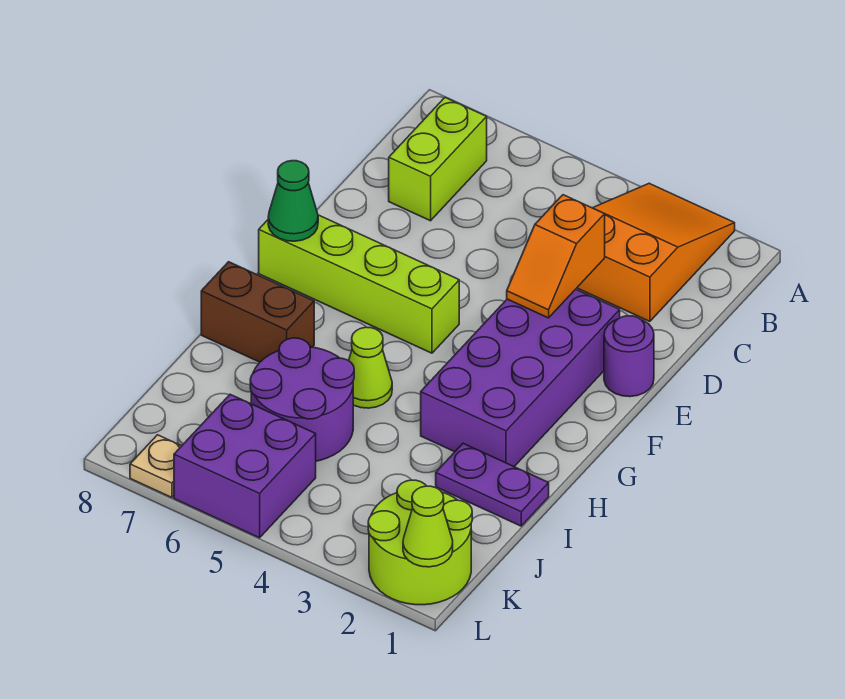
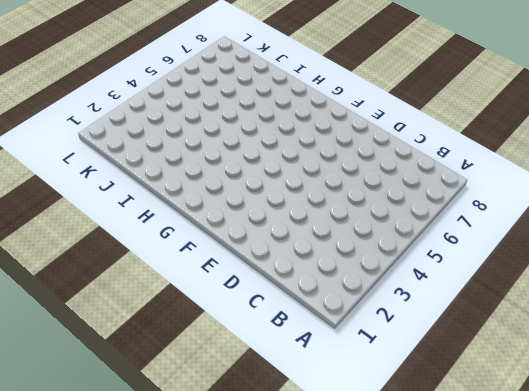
none -> orange 2x3 slope [577,183,735,321]
none -> lime 1x2 brick [389,98,487,221]
none -> purple 1x1 round brick [604,316,654,397]

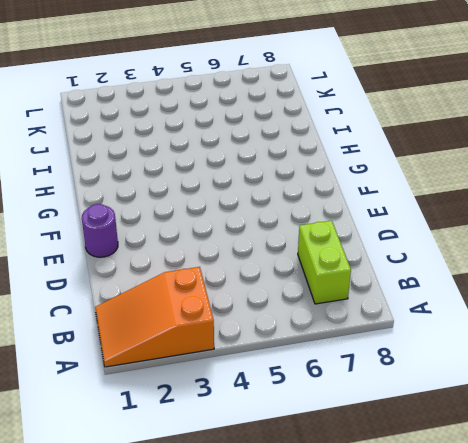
orange 2x3 slope [95,267,214,367] -> orange 2x3 slope turned to [577,183,735,321]
none -> purple 2x4 brick [421,289,620,467]
none -> lime 1x4 brick [259,215,459,353]
none -> lime 1x1 cone [349,327,392,408]

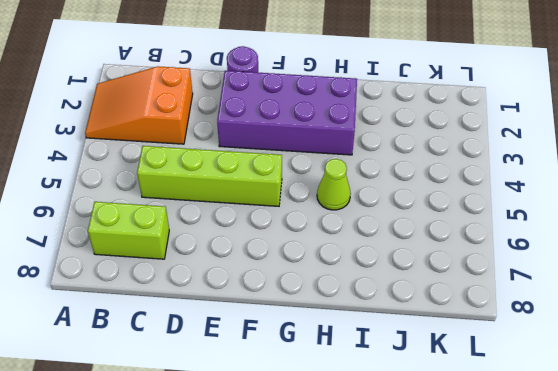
lime 1x4 brick [137,146,282,206] -> lime 1x4 brick turned to [259,215,459,353]
none -> brown 1x2 brick [201,262,314,362]
none -> purple 1x2 plate [436,443,549,526]
none -> purple 2x2 round brick [250,338,354,461]

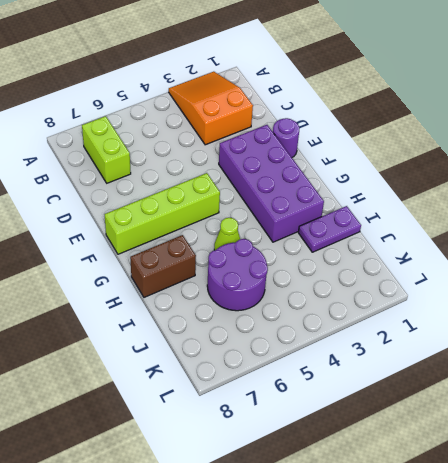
none -> lime 2x2 round brick [368,480,472,605]
none -> purple 2x2 brick [174,394,316,538]
none -> tan 1x1 plate [130,435,181,498]

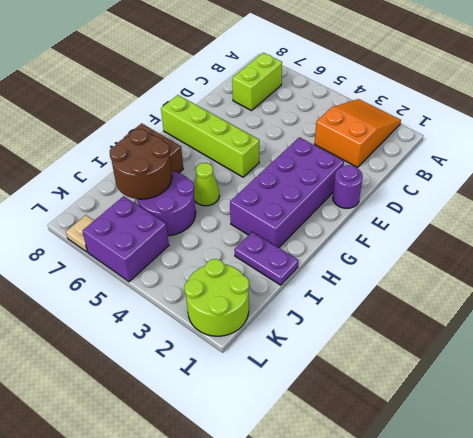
brown 2x2 round brick [110,129,172,199] -> none
none -> orange 1x2 slope [507,195,605,318]
none -> green 1x1 cone [268,161,318,241]
none -> lime 1x1 cone [403,486,453,567]

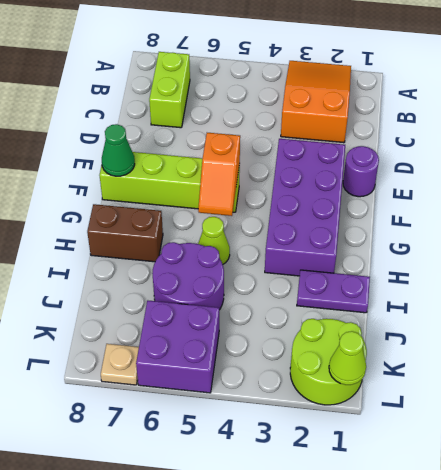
orange 1x2 slope [198,133,240,216] -> orange 1x2 slope moved to [507,195,605,318]

